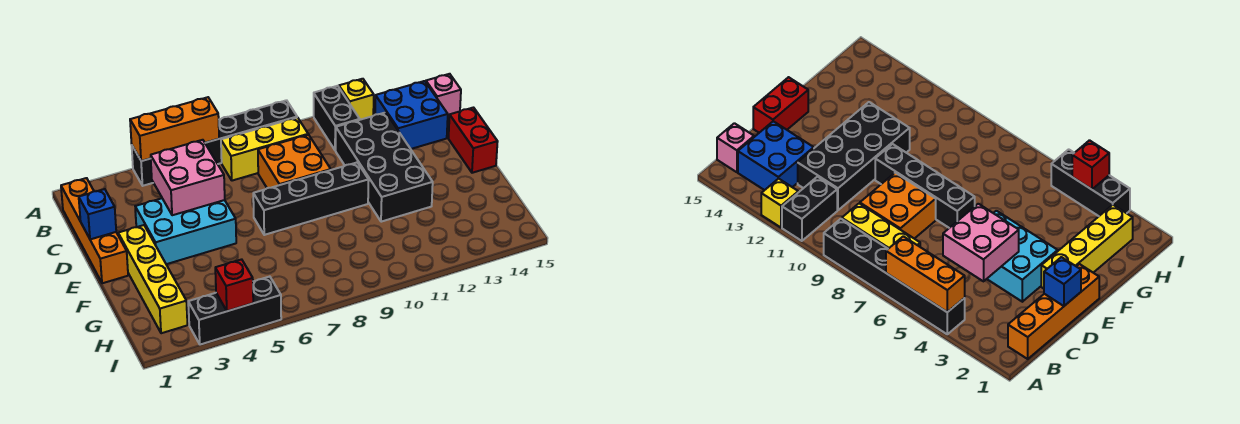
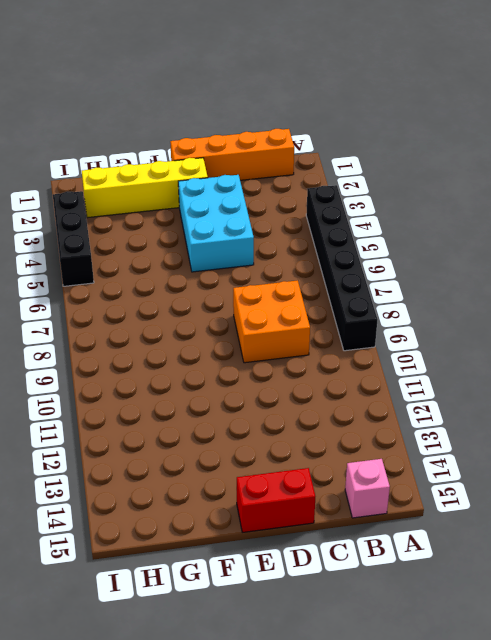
none -> black 1x2 brick [314,86,360,150]
none -> yellow 1x1 brick [339,79,374,120]
none -> yellow 1x3 brick [221,118,309,181]

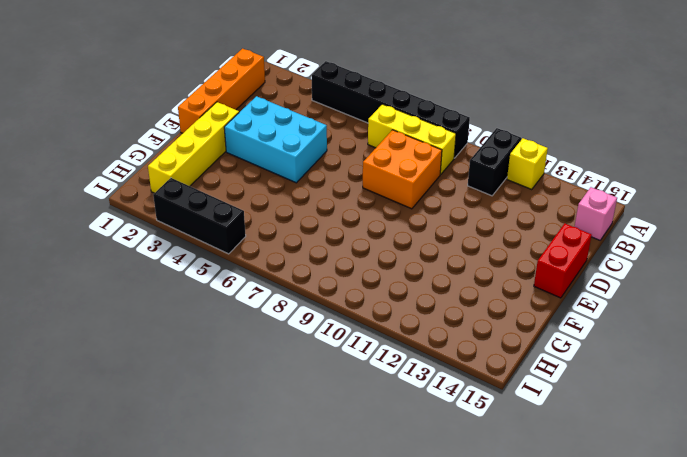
none -> blue 2x2 brick [375,81,448,149]
none -> black 2x4 brick [336,112,433,222]
none -> black 1x4 brick [253,163,369,235]

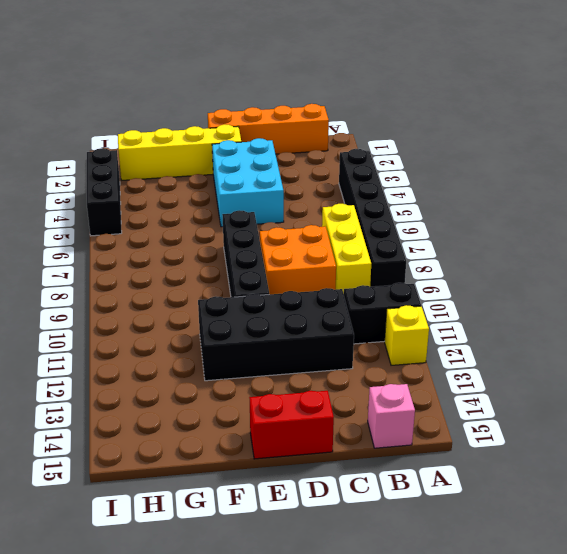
none -> blue 2x2 brick [375,81,448,149]
none -> orange 1x3 brick [130,97,219,161]
none -> pink 2x2 brick [150,140,225,215]

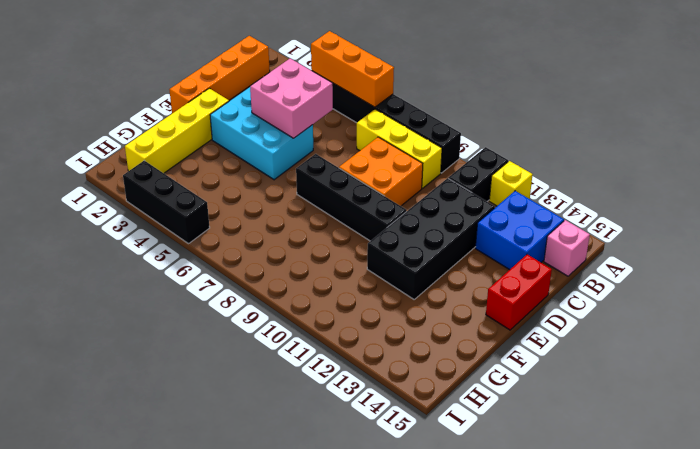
none -> blue 1x1 brick [79,189,116,239]
none -> red 1x1 brick [215,259,253,311]

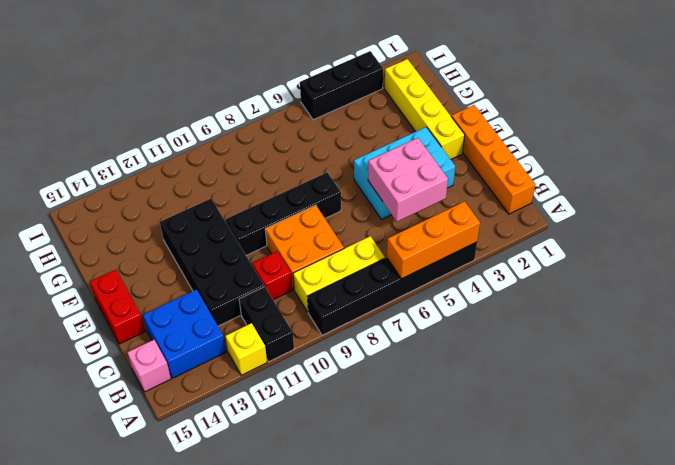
red 1x1 brick [252,251,292,300] -> red 1x1 brick moved to [215,259,253,311]
none -> blue 1x1 brick [79,189,116,239]

